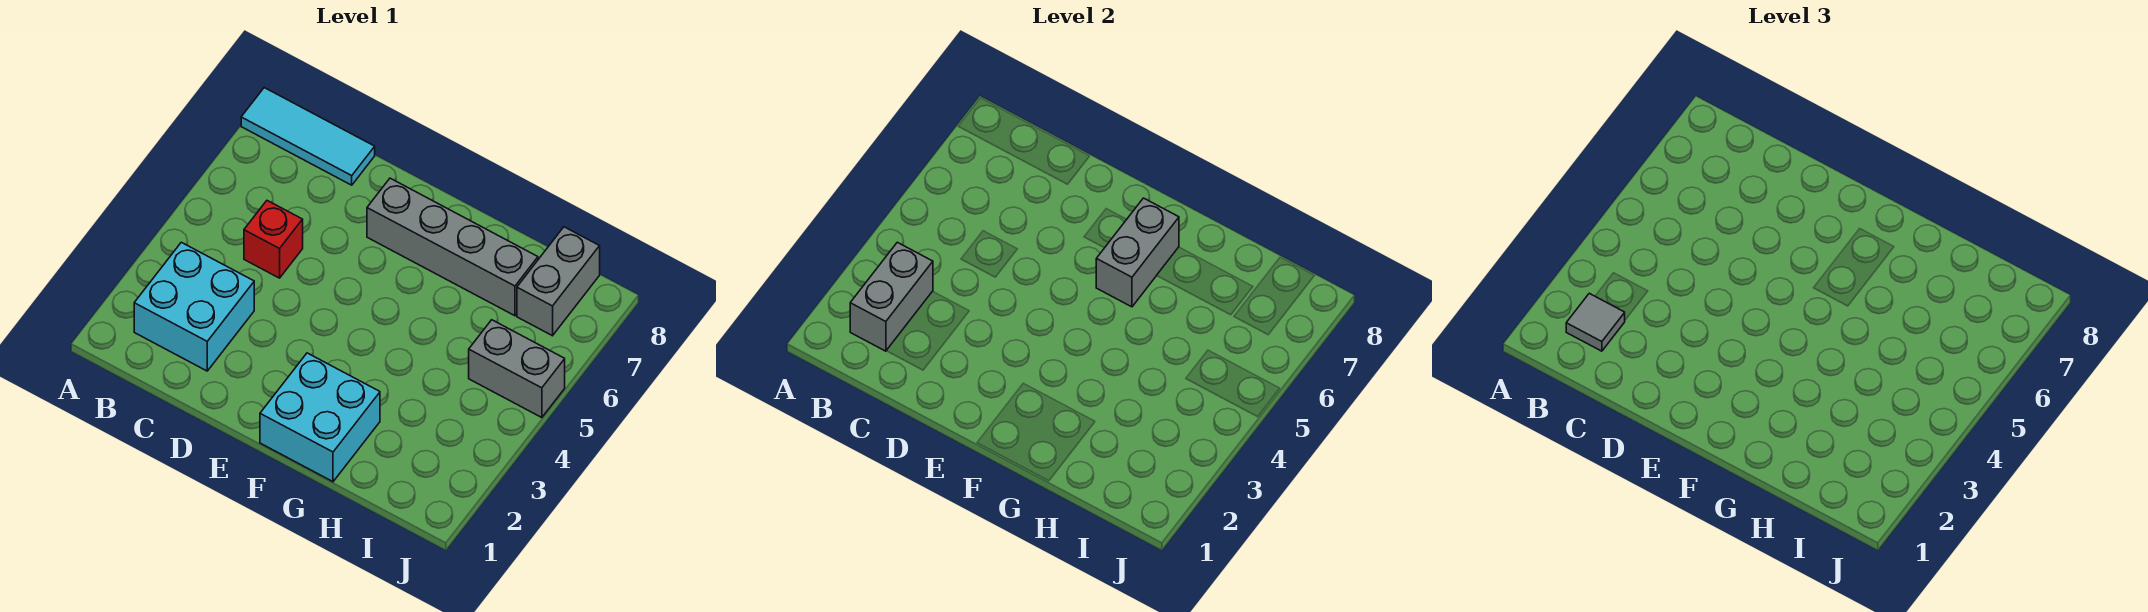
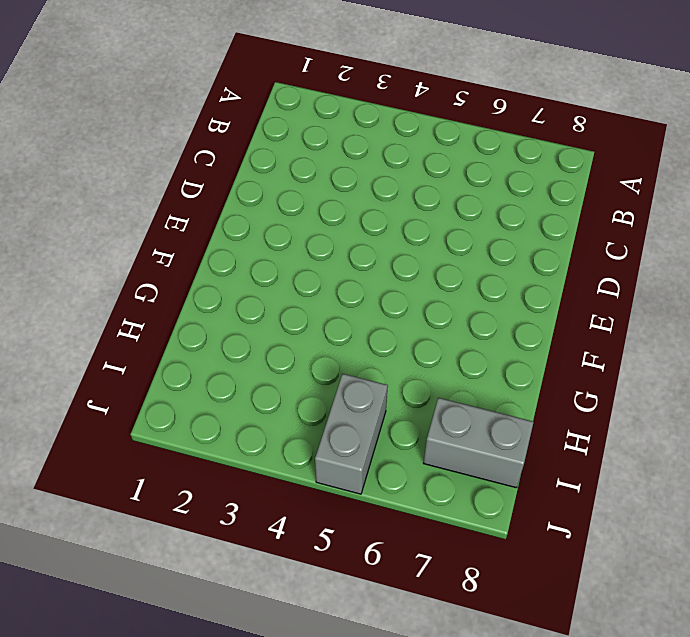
none -> cyan 1x3 tile [241,88,375,185]
none -> cyan 2x2 brick [134,242,254,371]

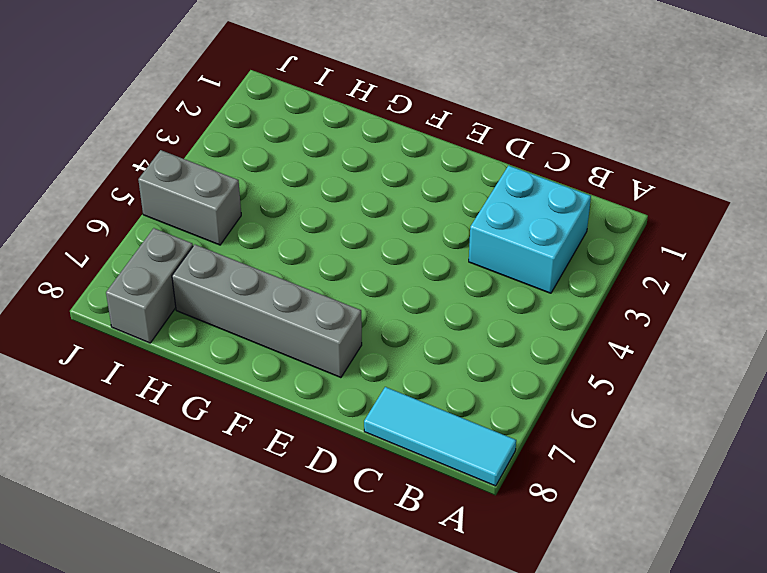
none -> red 1x1 brick [244,201,303,278]
none -> cyan 2x2 brick [260,353,380,482]

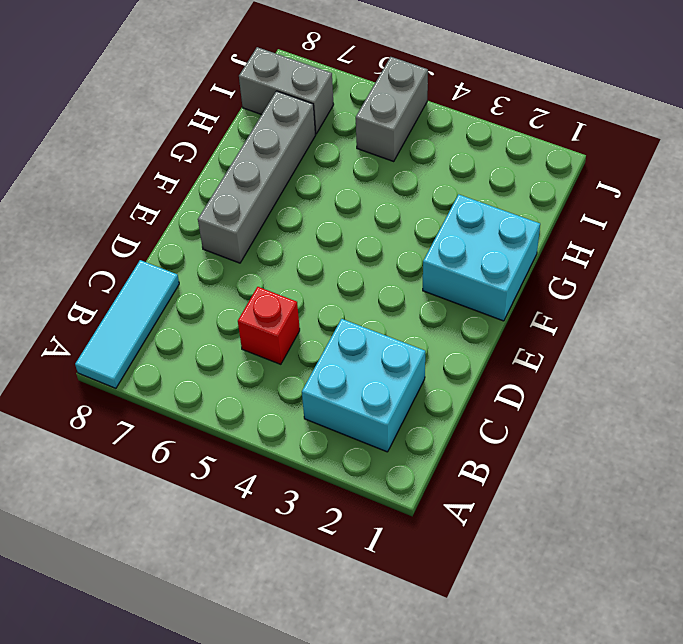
none -> grey 1x2 brick [850,242,933,351]
none -> grey 1x2 brick [1096,198,1179,307]

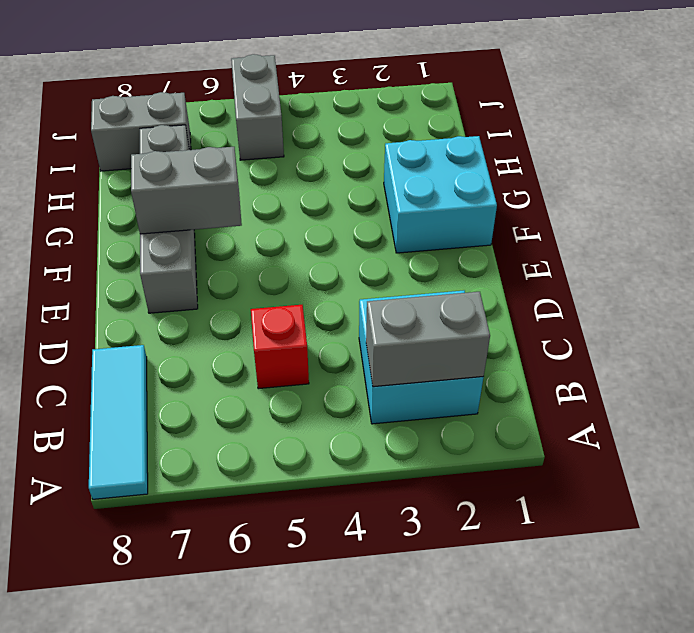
none -> grey 1x1 tile [1566,293,1625,351]

